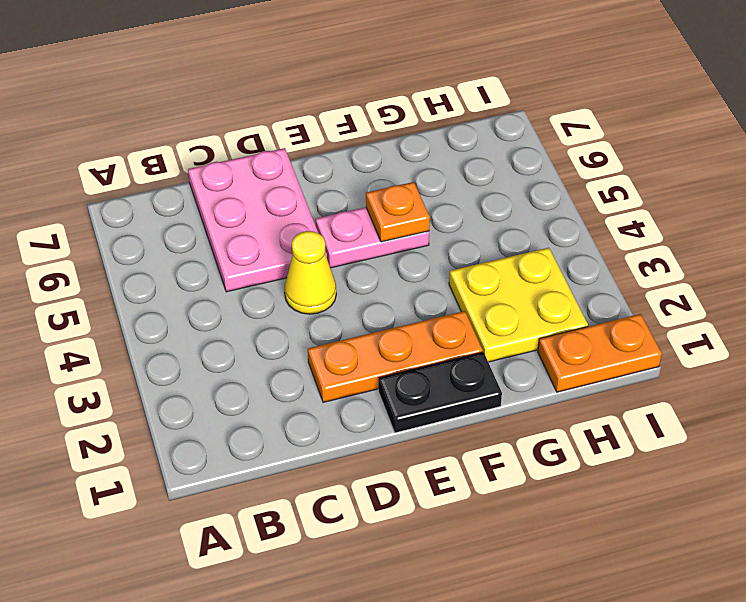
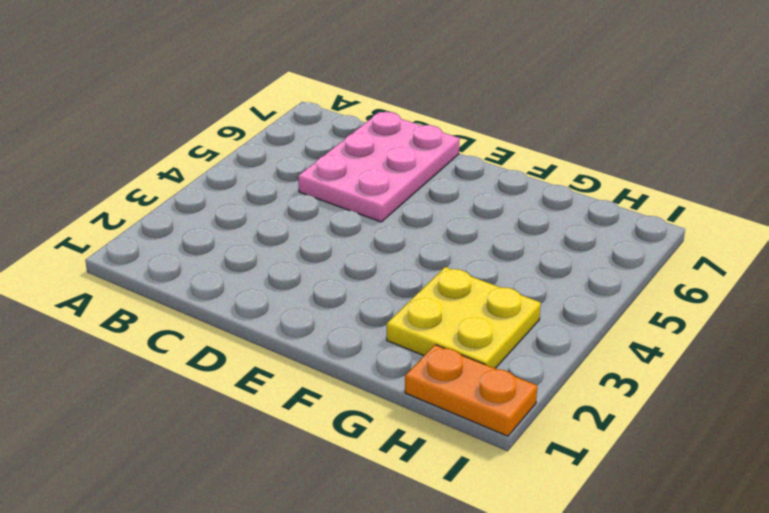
none -> orange 1x3 plate [308,311,483,402]
none -> yellow 1x1 cone [284,231,336,314]

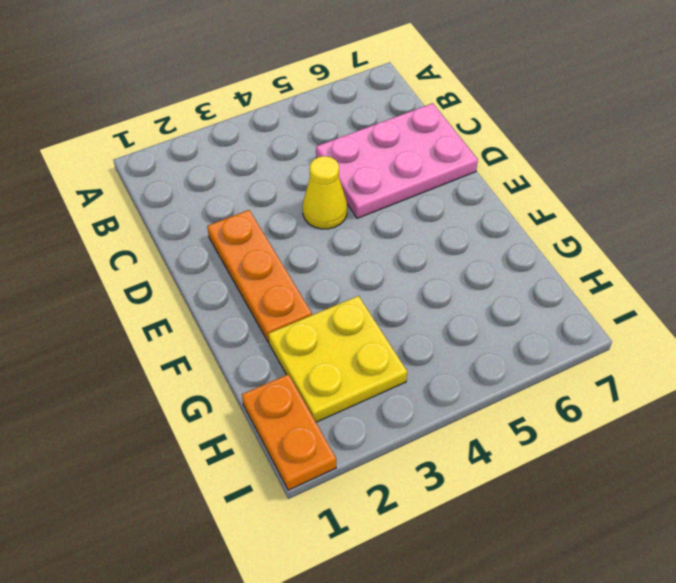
none -> black 1x2 plate [378,352,502,433]
none -> pink 1x2 plate [315,207,429,268]

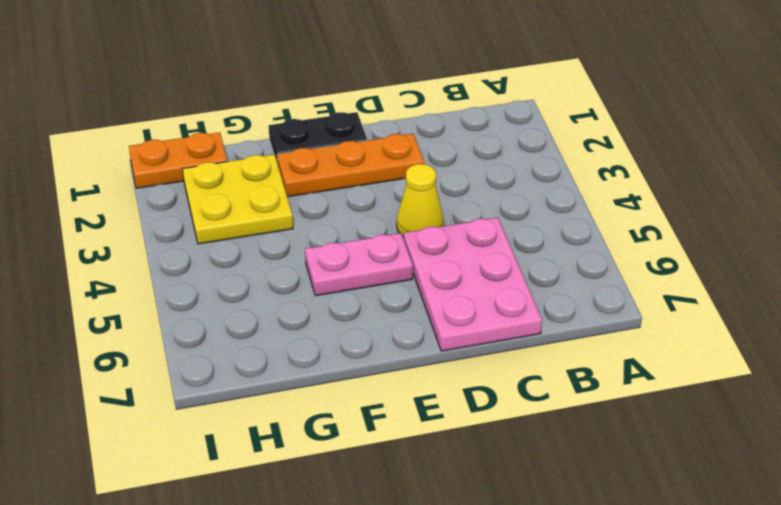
none -> orange 1x1 plate [366,182,430,242]

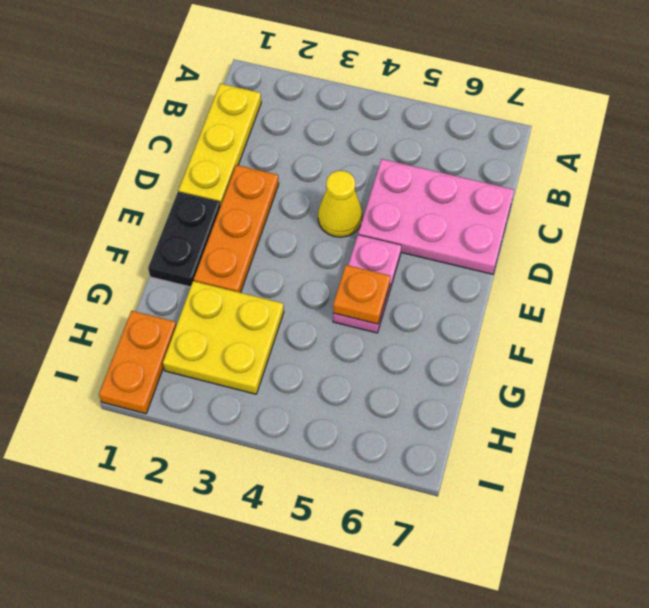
yellow 1x3 plate [178,84,261,206] -> none

